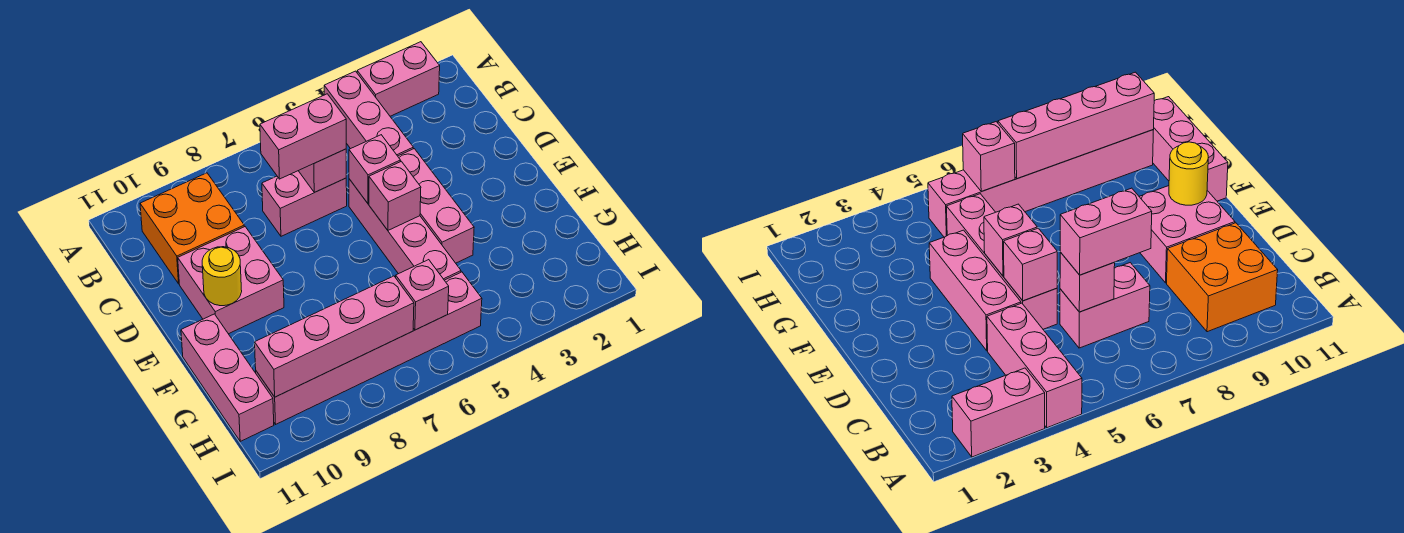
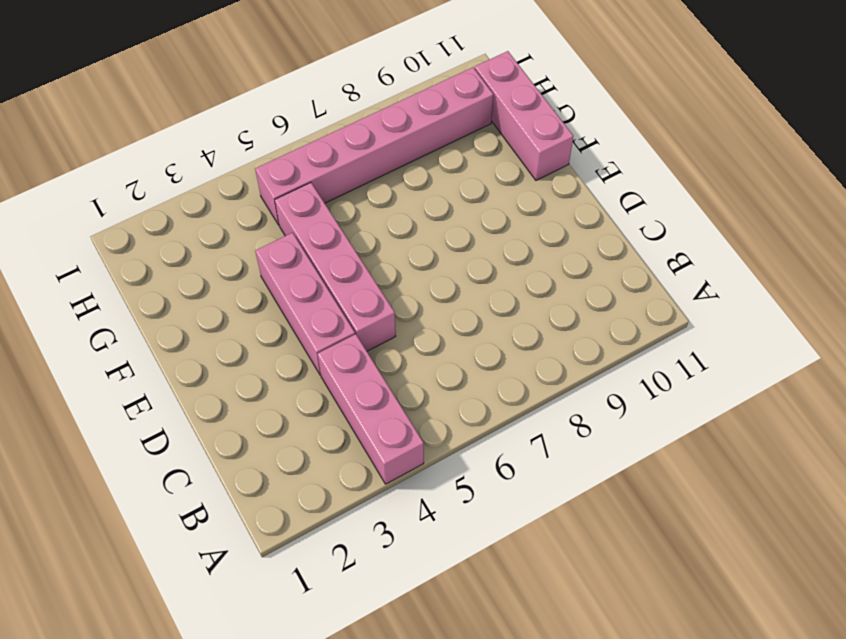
none -> pink 1x2 brick [357,42,440,116]
none -> orange 2x2 brick [140,173,244,284]
none -> pink 1x2 brick [262,171,347,236]

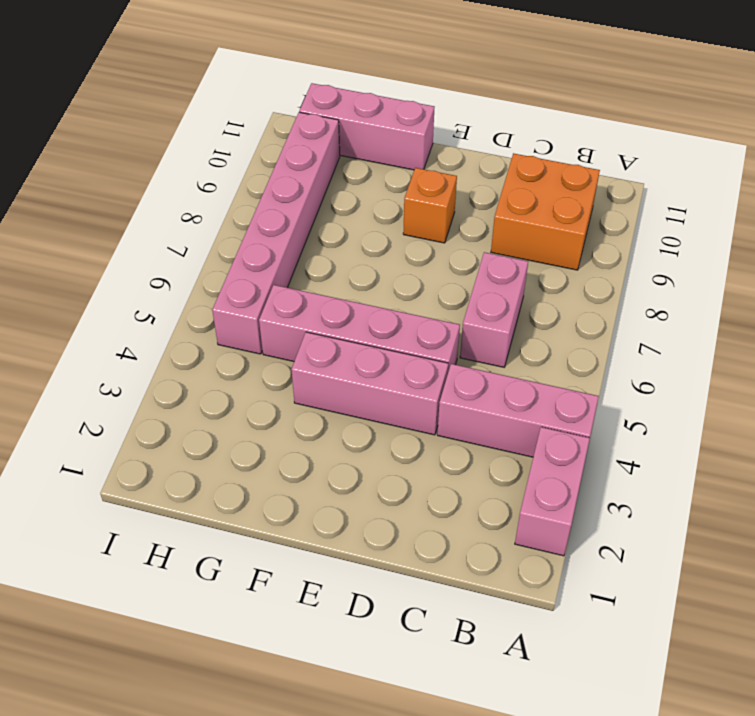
orange 1x1 brick [403,168,457,243] -> pink 2x2 brick [178,227,284,334]
none -> pink 1x1 brick [299,149,346,192]
none -> pink 1x1 brick [349,135,401,203]
none -> pink 1x1 brick [369,161,421,230]

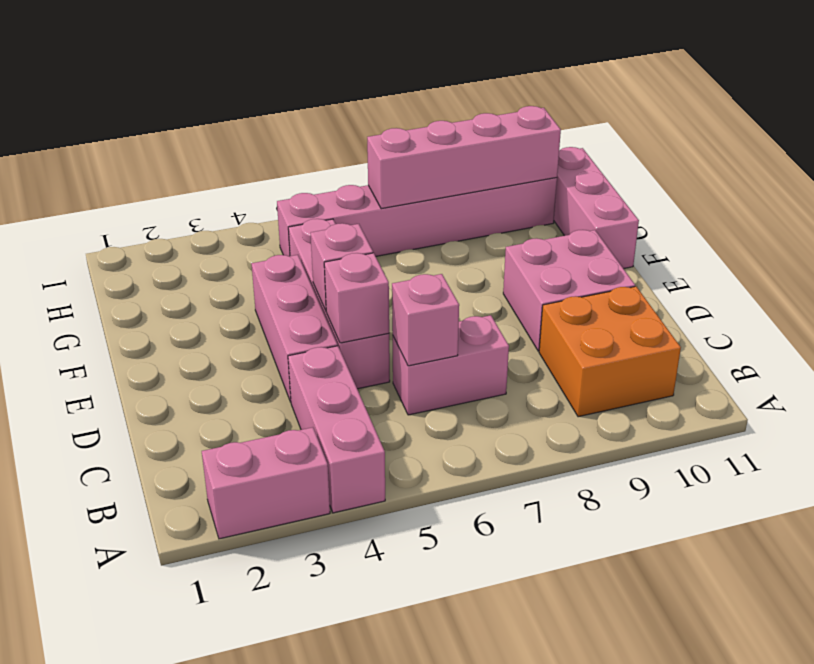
none -> yellow 1x1 round brick [202,247,242,306]
none -> pink 1x1 brick [396,260,449,330]
none -> pink 1x2 brick [260,94,346,179]

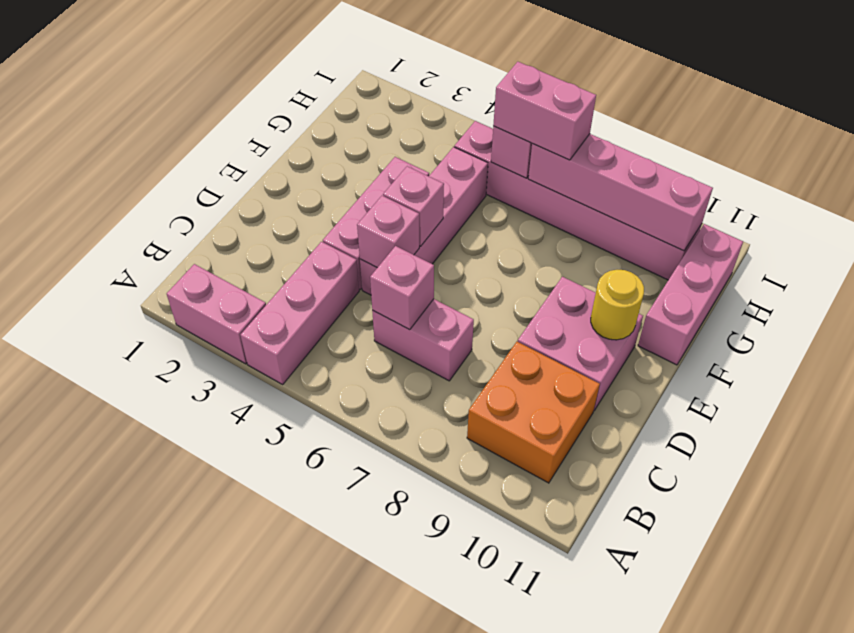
pink 1x2 brick [493,62,596,160] -> pink 1x2 brick moved to [260,94,346,179]

